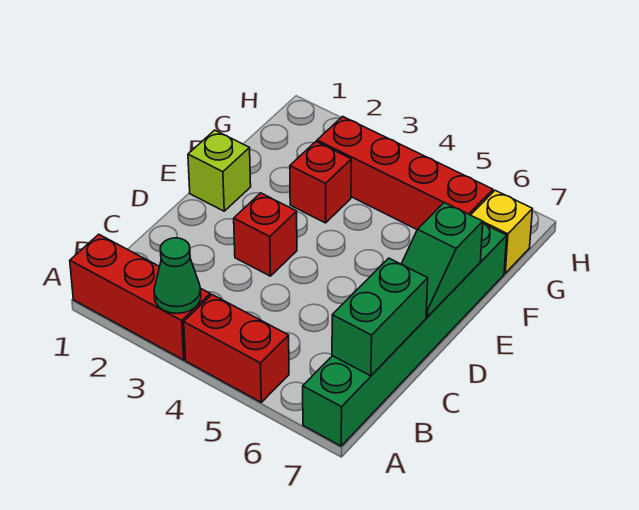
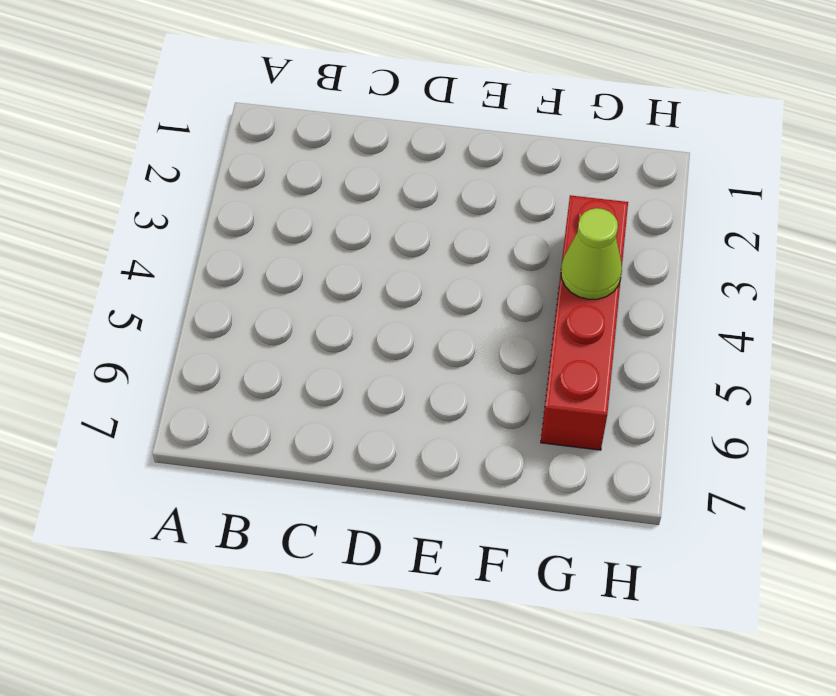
lime 1x1 cone [561,208,622,299] -> none
none -> red 1x3 brick [70,234,210,360]
none -> red 1x2 brick [184,295,289,402]

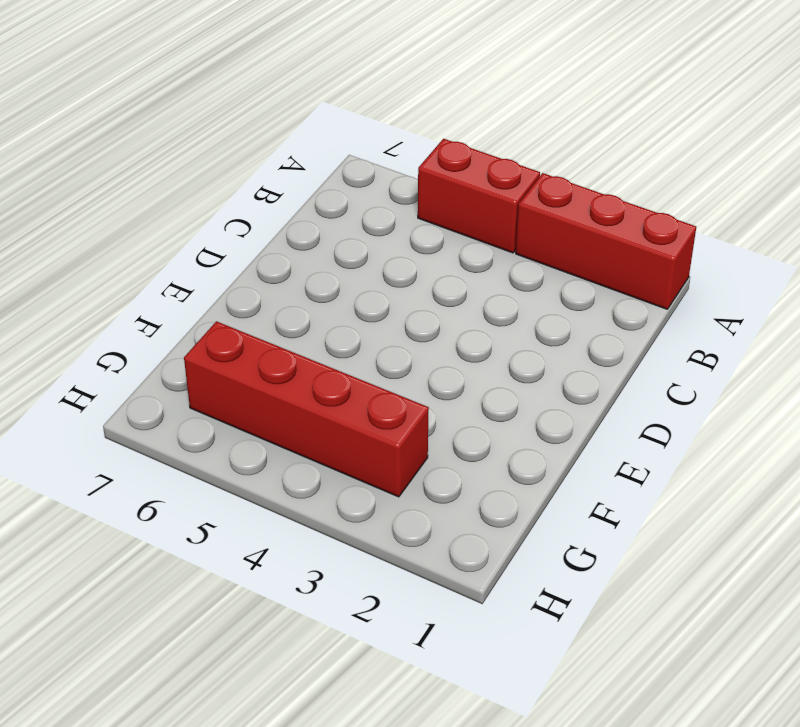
none -> green 1x6 brick [303,223,507,446]
none -> red 1x1 brick [234,193,297,276]

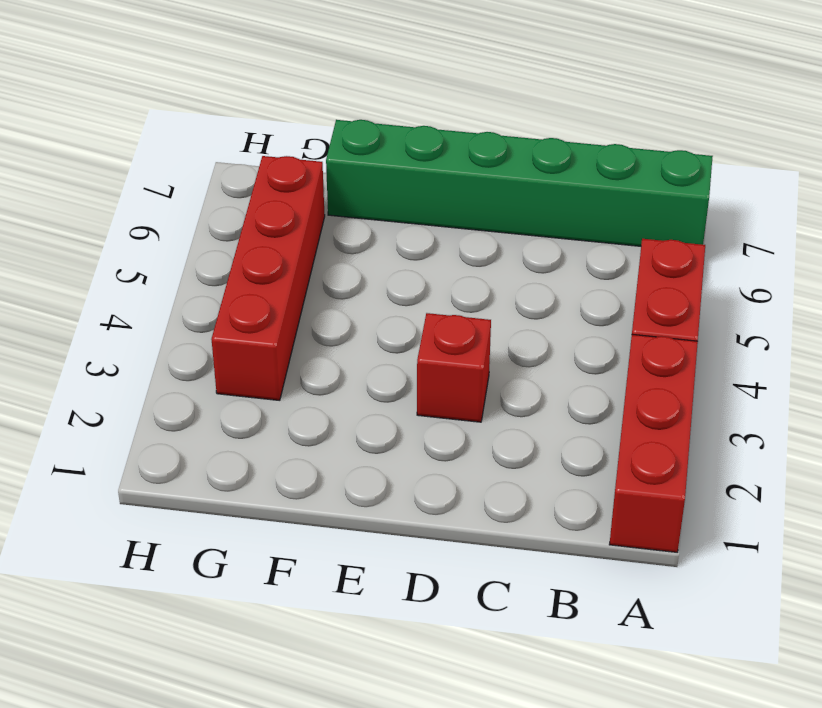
none -> lime 1x1 brick [188,130,251,211]
none -> red 1x1 brick [290,142,351,223]

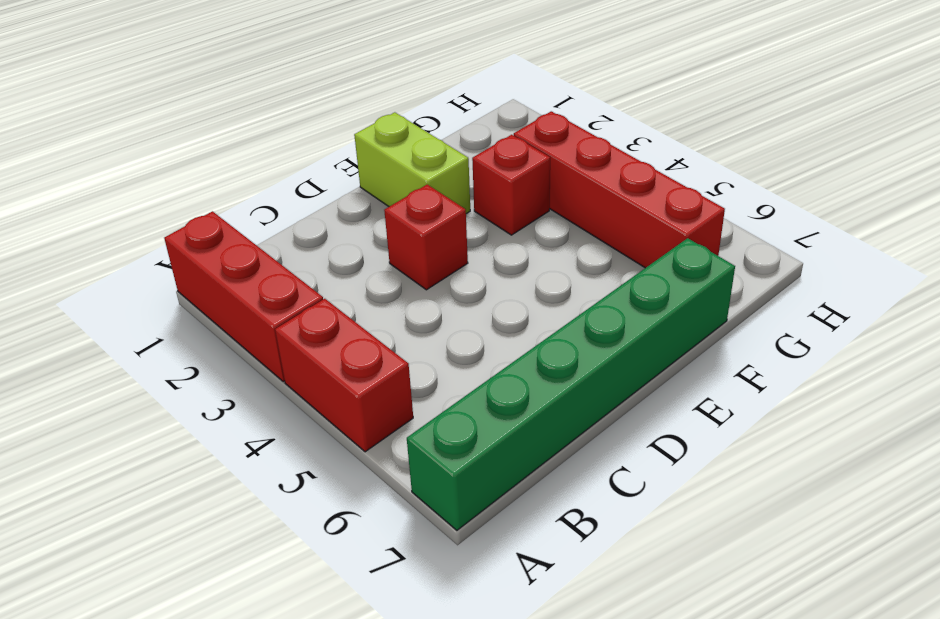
lime 1x2 brick [354,112,470,214] -> lime 1x1 brick [188,130,251,211]
none -> yellow 1x1 brick [471,190,532,273]
none -> green 1x1 cone [154,238,201,313]

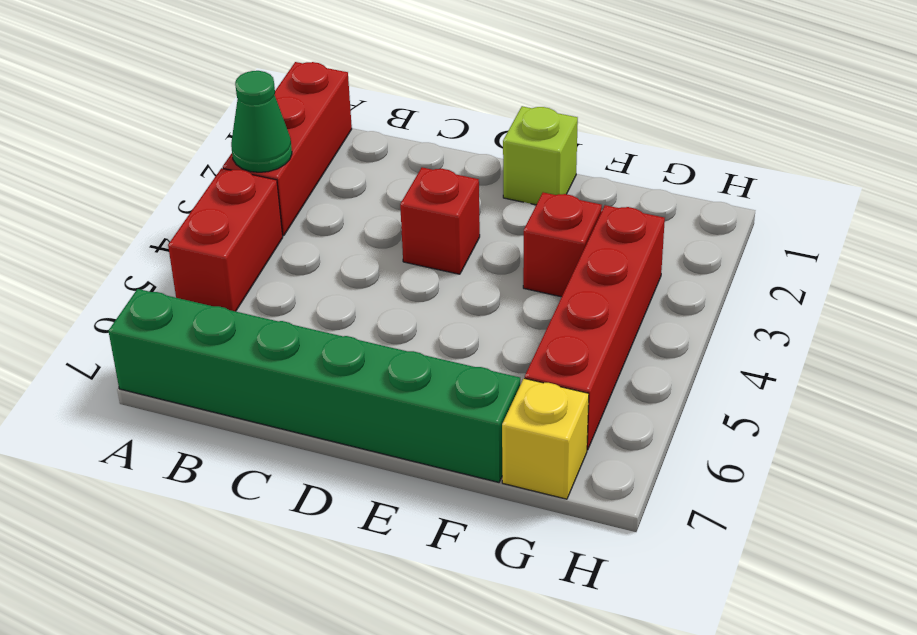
none -> green 1x2 brick [332,258,428,376]
none -> green 1x2 slope [402,202,483,317]

